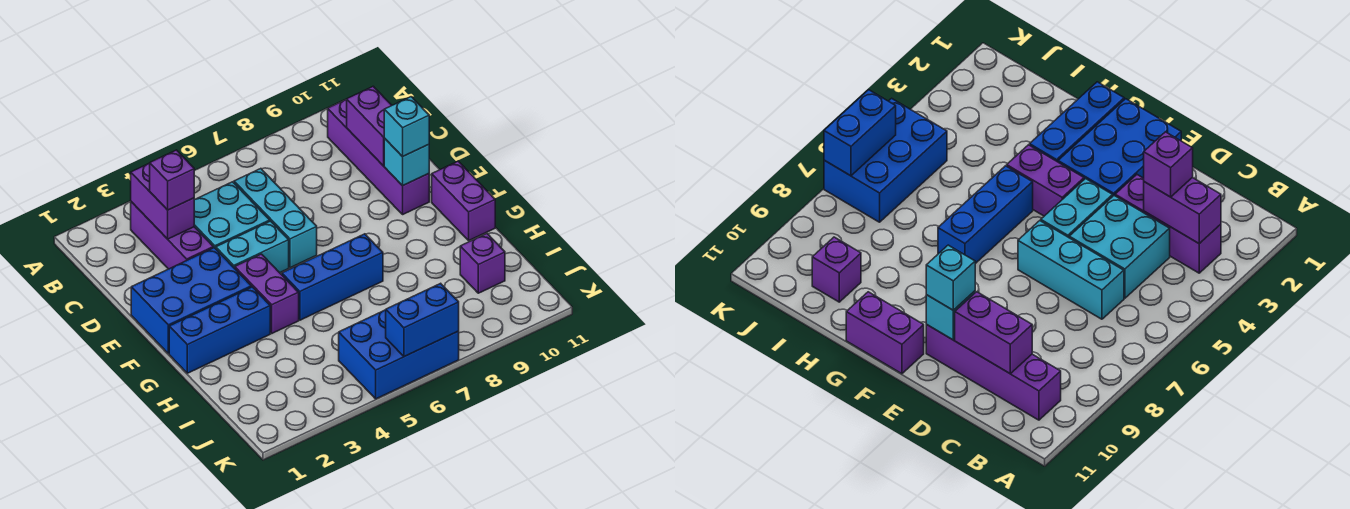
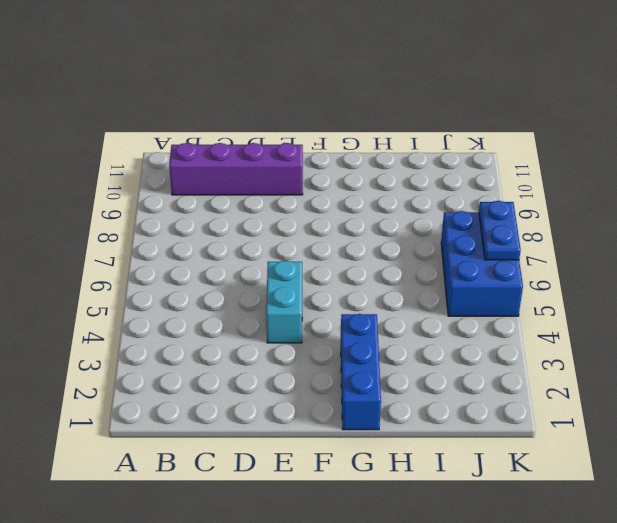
blue 1x2 plate [479,201,521,260] -> blue 1x2 brick [386,283,459,357]
none -> purple 1x3 brick [131,202,213,269]
none -> cyan 2x2 brick [194,182,270,249]
none -> cyan 1x3 brick [234,169,317,268]

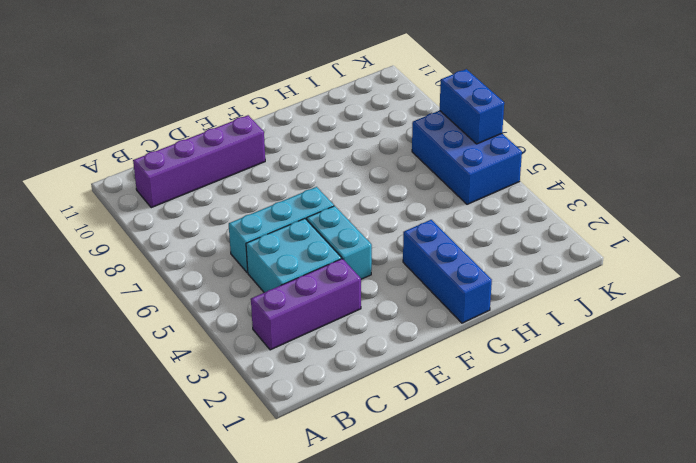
none -> blue 2x3 brick [131,248,251,354]
none -> purple 1x2 brick [235,254,299,333]
none -> purple 1x2 brick [432,161,495,240]

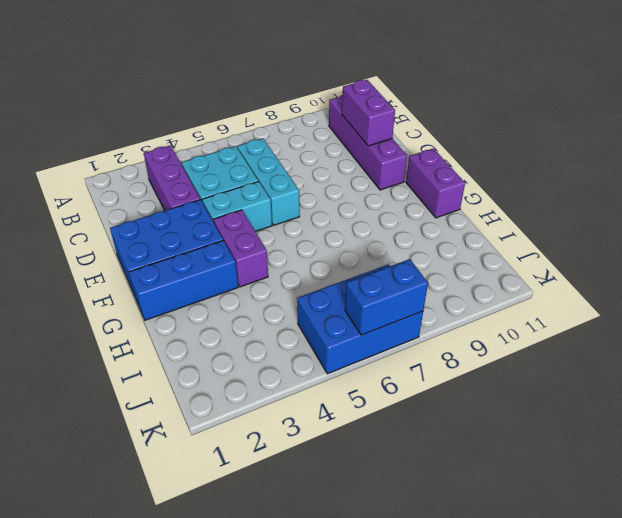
none -> blue 1x3 brick [282,234,383,320]
none -> purple 1x1 brick [460,234,505,293]
none -> purple 1x2 brick [131,164,194,239]

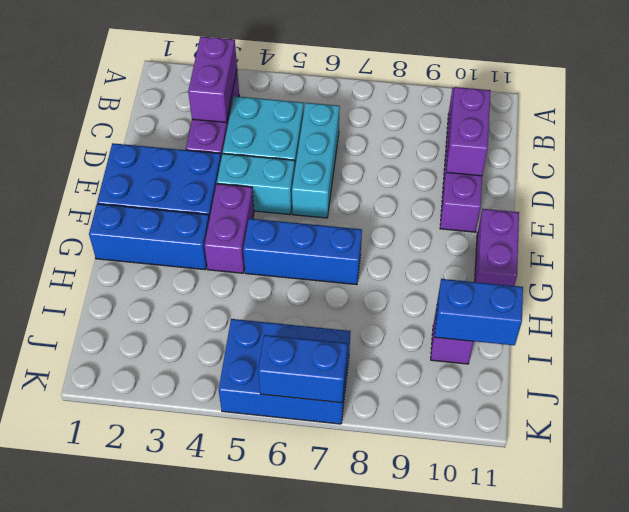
blue 1x2 brick [435,279,523,345] -> none
none -> cyan 1x1 brick [384,139,429,186]
none -> purple 1x1 brick [149,150,194,210]
none -> cyan 1x1 brick [384,97,429,157]

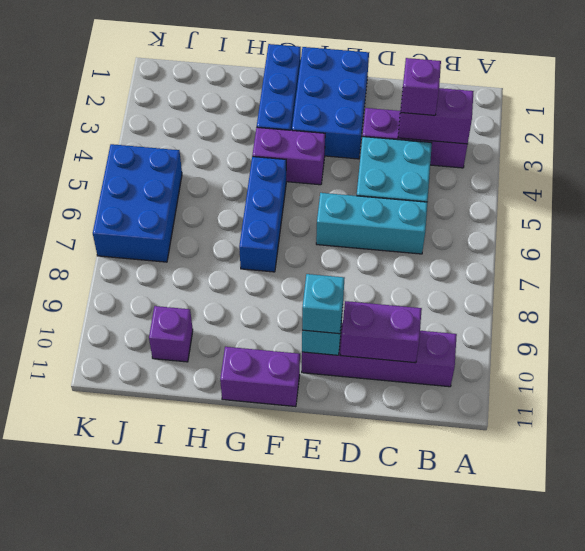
none -> cyan 1x2 brick [216,221,289,273]
none -> blue 1x2 brick [386,283,459,357]

